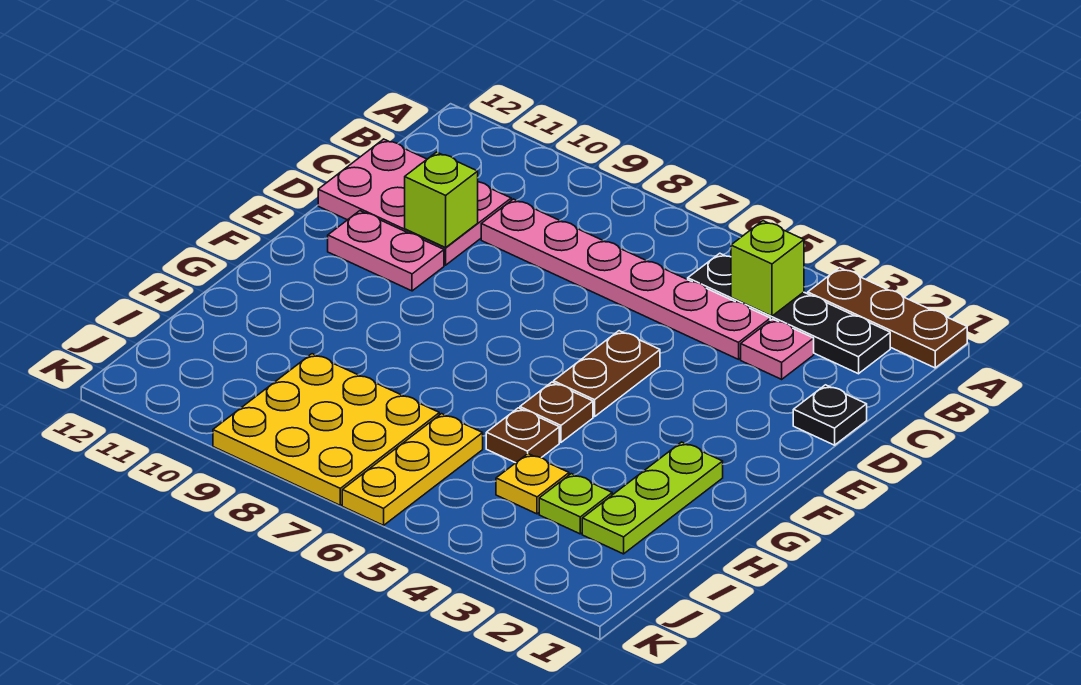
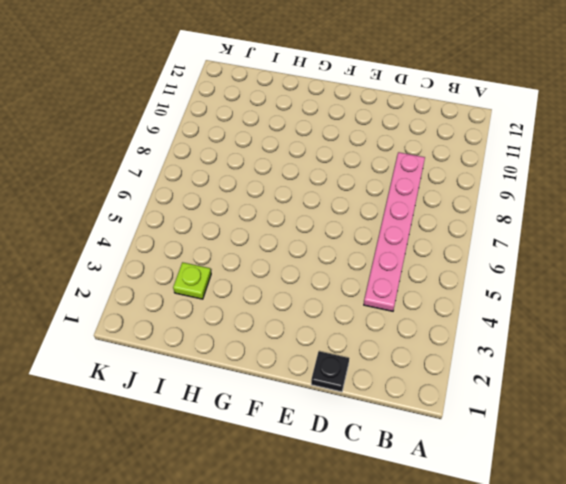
none -> brown 1x3 plate [808,268,967,368]
none -> black 1x4 plate [688,253,890,374]
none -> pink 1x1 plate [741,319,814,379]

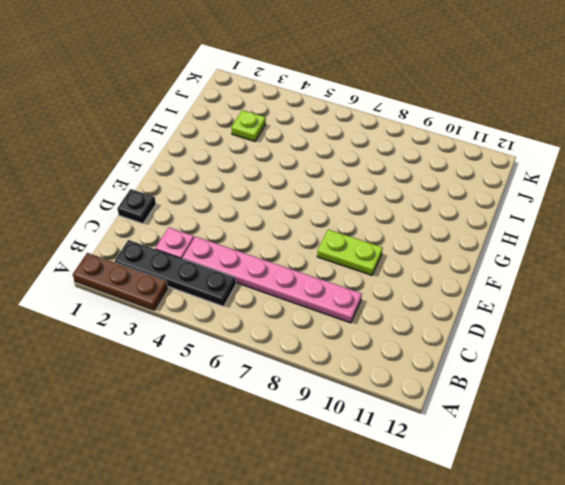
lime 1x2 plate [317,229,383,275] -> none
none -> pink 2x3 plate [318,139,511,265]
none -> brown 1x2 plate [554,331,660,417]
none -> pink 1x2 plate [328,211,444,291]

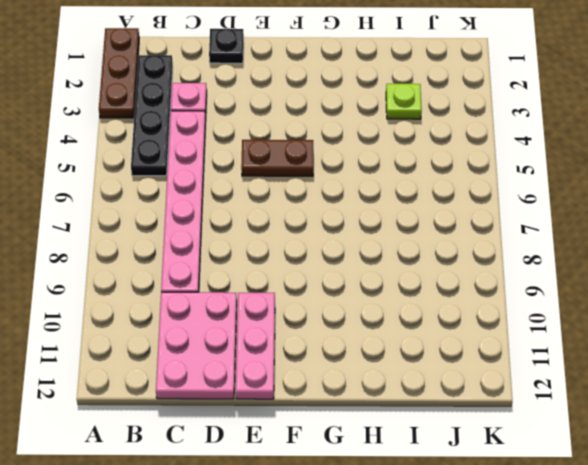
pink 1x3 plate [236,293,275,399] -> pink 1x2 plate [328,211,444,291]
none -> lime 1x3 plate [582,442,723,554]
none -> brown 1x1 plate [520,382,593,442]
none -> brown 1x1 plate [486,408,559,463]

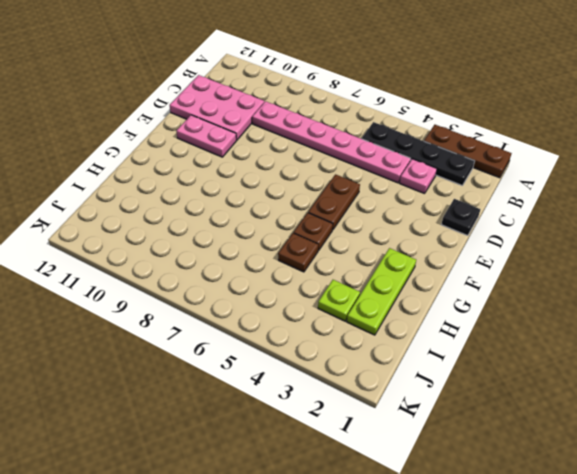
none -> yellow 1x1 plate [496,454,569,514]
none -> yellow 1x3 plate [342,414,483,525]
none -> yellow 3x3 plate [213,354,439,505]

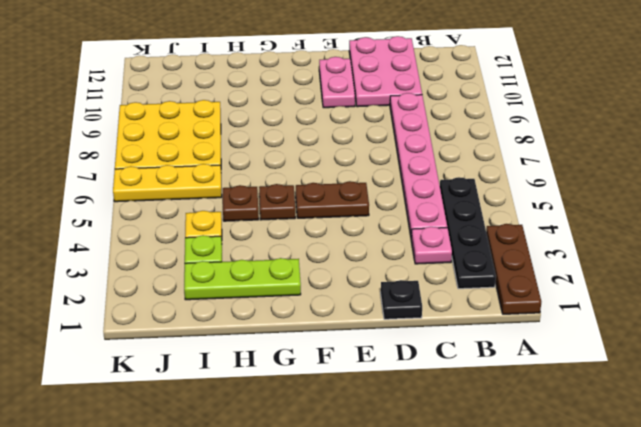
none -> lime 1x1 brick [731,221,804,316]
none -> lime 1x1 brick [405,152,478,248]

